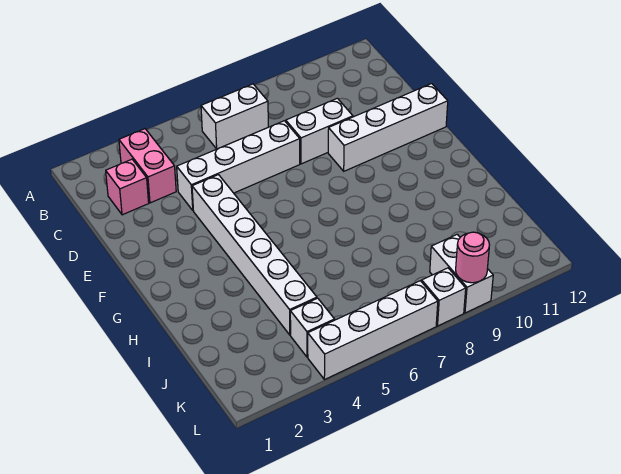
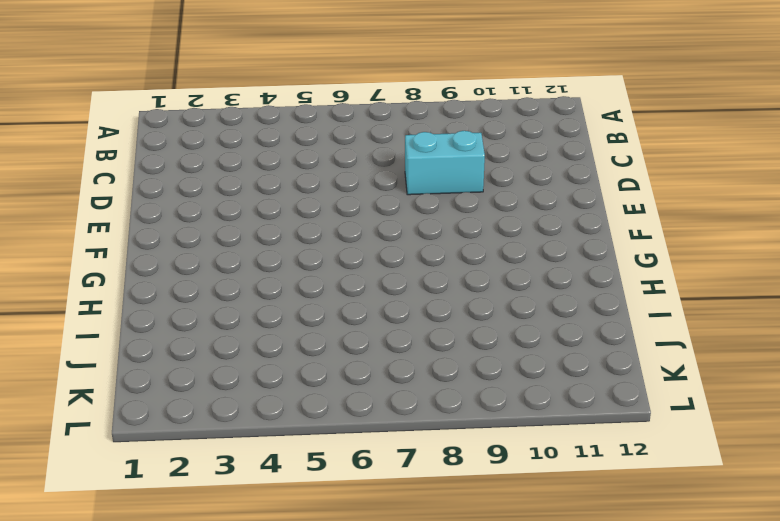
cyan 1x2 brick [405,131,485,195] -> white 1x2 brick [285,98,353,164]
none -> pink 1x2 brick [119,129,176,203]
none -> white 1x2 brick [201,84,268,149]
none -> pink 1x1 brick [106,159,149,215]

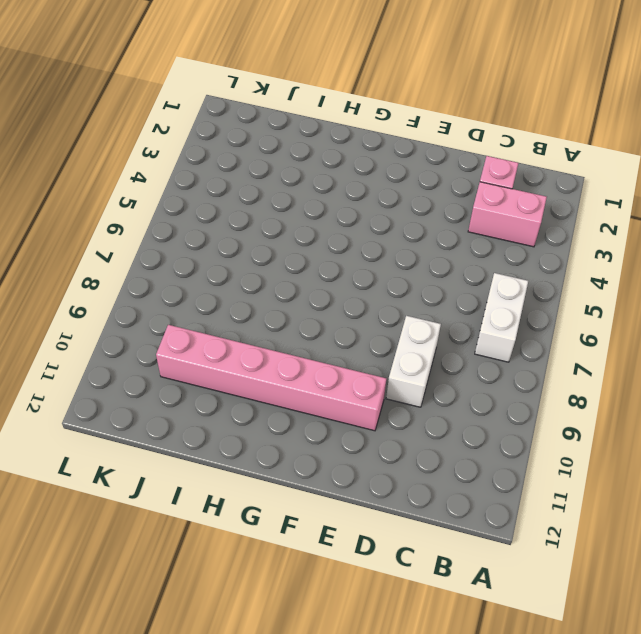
pink 1x6 brick [156,325,386,431] -> white 1x4 brick [328,84,448,171]
none -> white 1x4 brick [177,121,300,210]
none -> white 1x6 brick [192,175,317,335]
none -> white 1x1 brick [290,298,335,357]

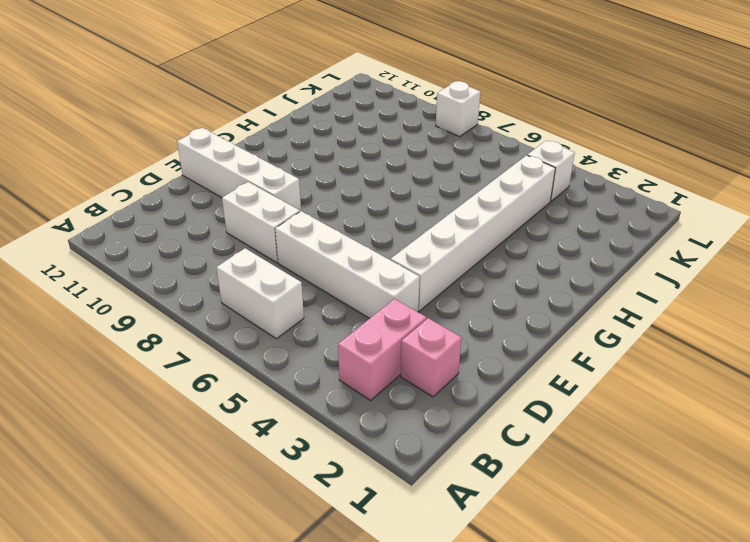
none -> white 1x2 brick [430,234,493,313]
none -> white 1x4 brick [308,281,438,380]
none -> pink 1x1 round brick [456,232,490,283]

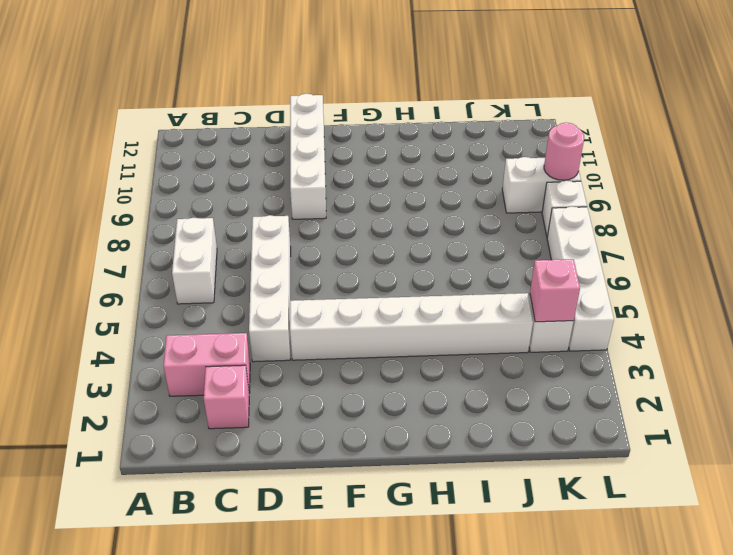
pink 1x1 brick [530,259,580,322] -> none
none -> white 1x2 brick [285,98,353,164]

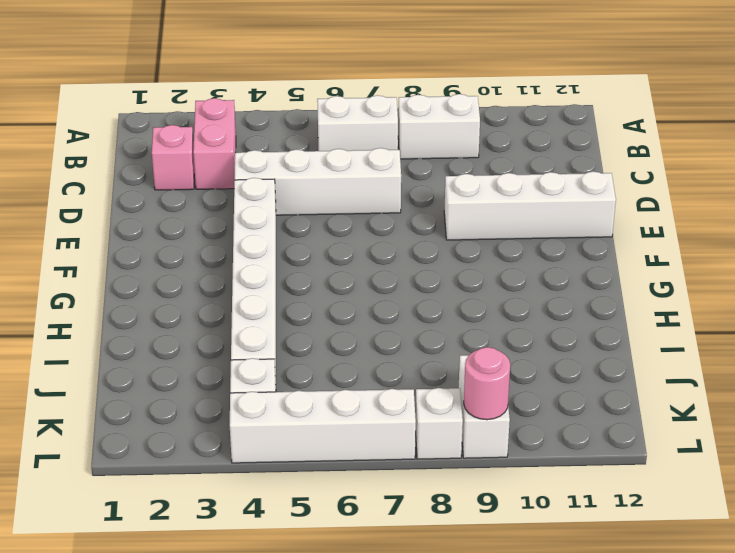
white 1x2 brick [398,94,480,159] -> white 1x2 brick moved to [285,98,353,164]

